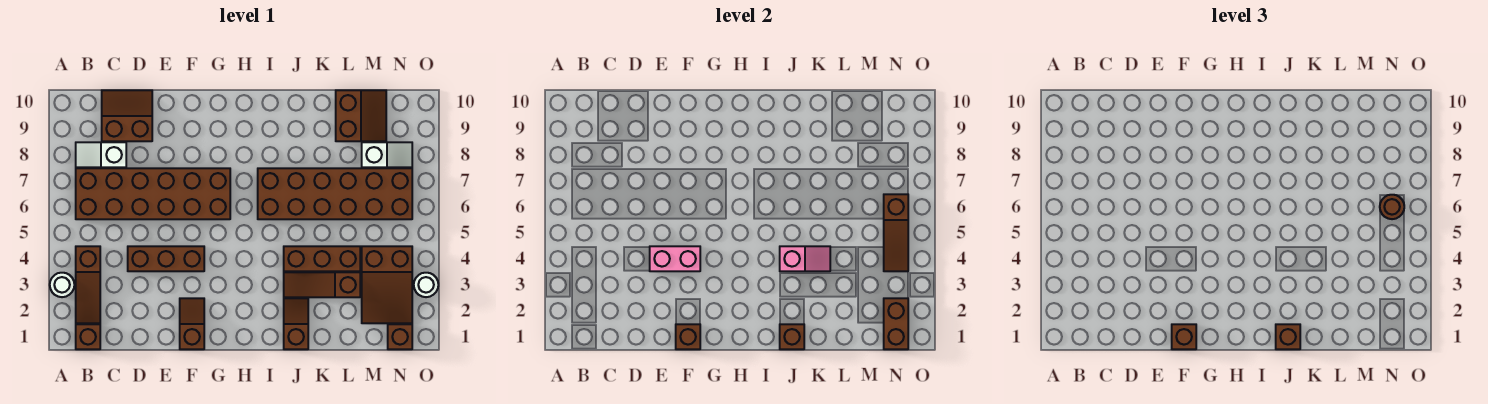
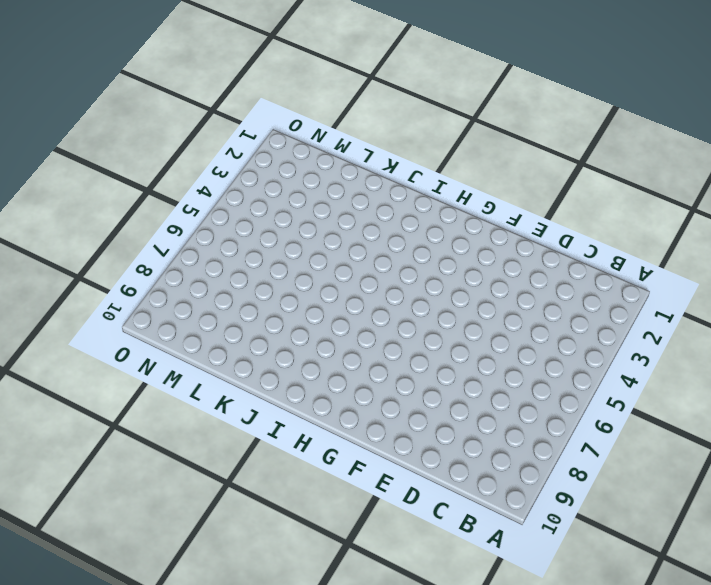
none -> white 1x1 round brick [50,273,74,297]
none -> brown 1x1 brick [76,324,100,349]
none -> brown 1x3 slope [76,246,100,323]

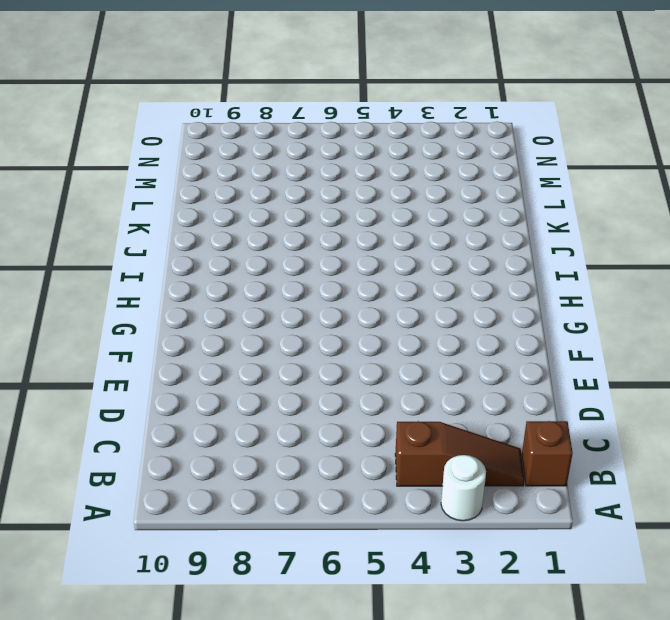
none -> brown 2x6 brick [76,168,230,219]
none -> white 1x2 slope [76,142,126,167]
none -> brown 2x2 slope [102,90,152,141]

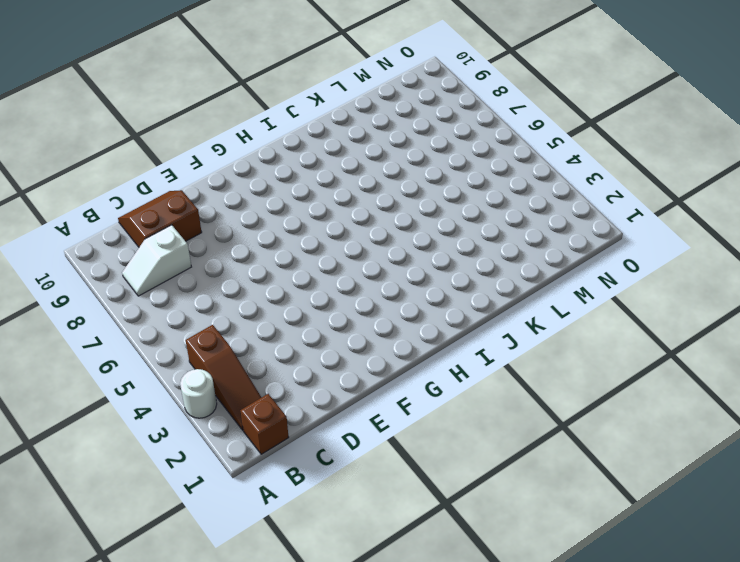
none -> brown 2x6 brick [76,168,230,219]
none -> brown 1x3 brick [128,246,204,271]
none -> brown 1x2 slope [180,298,204,349]

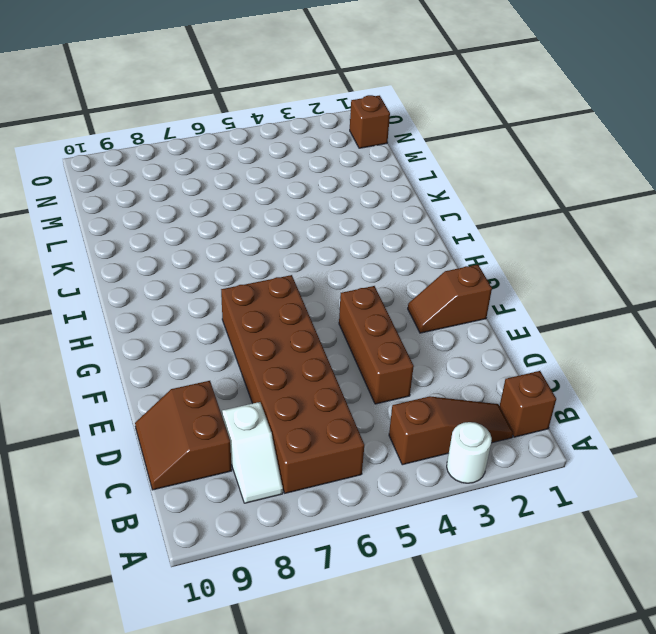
none -> brown 2x6 brick [258,168,412,219]
none -> brown 1x2 slope [284,298,308,349]
none -> brown 1x3 slope [284,272,360,297]

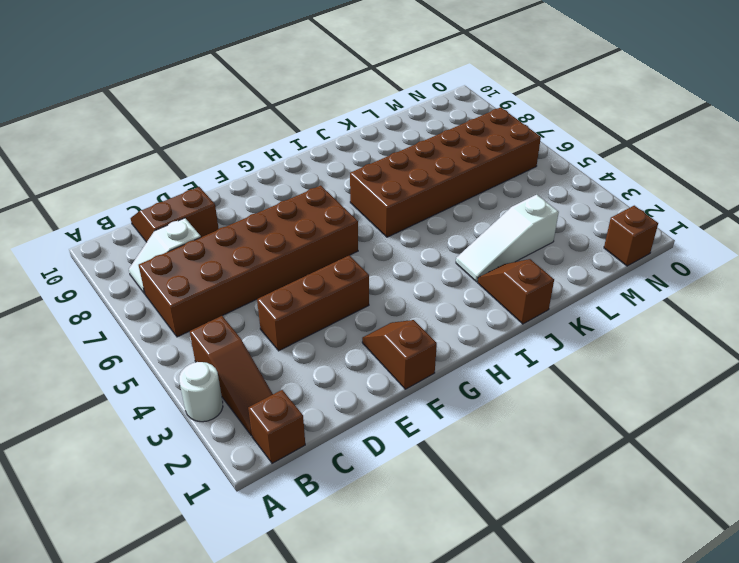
white 1x3 slope [456,195,559,282] -> brown 1x3 slope [284,272,360,297]
none -> brown 1x3 brick [284,246,360,271]
none -> brown 2x2 slope [336,90,386,141]
none -> brown 2x3 slope [362,246,412,323]

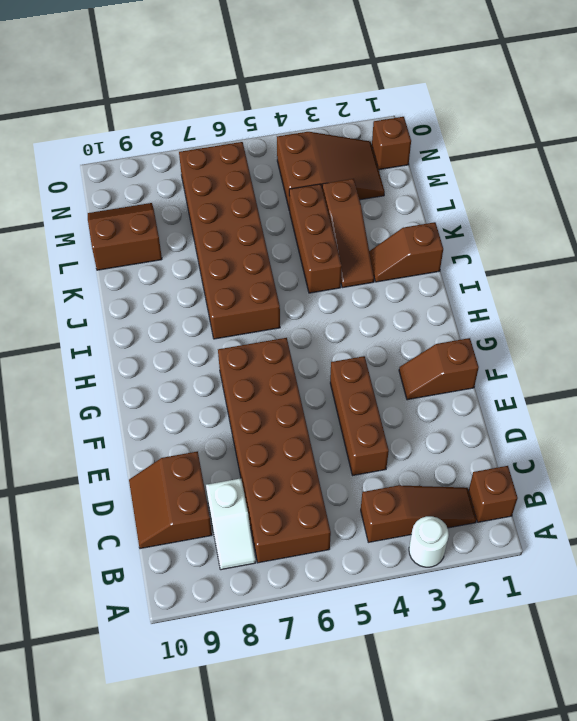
none -> white 1x2 slope [362,142,412,167]
none -> white 1x1 round brick [414,273,438,297]
none -> pink 1x2 brick [650,246,700,271]

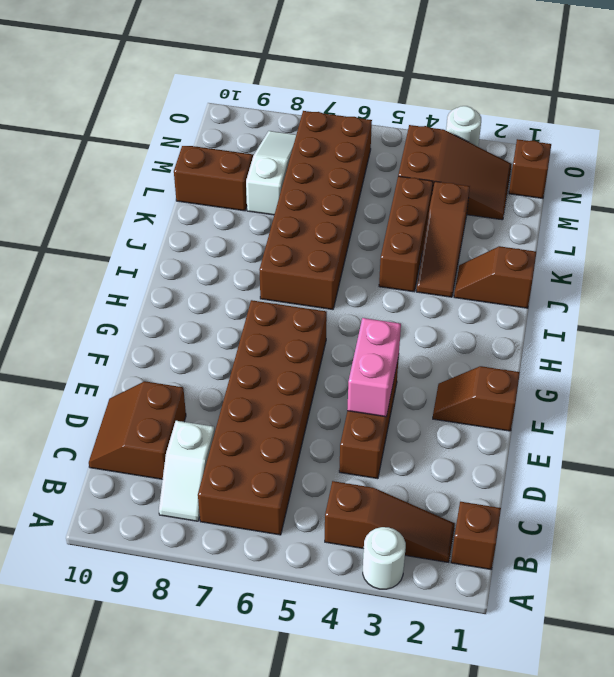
white 1x3 slope [246,131,296,215] -> white 1x2 slope [362,142,412,167]
none -> brown 1x1 brick [676,324,700,349]
none -> brown 1x1 brick [780,324,804,349]
none -> pink 1x2 slope [780,246,830,271]

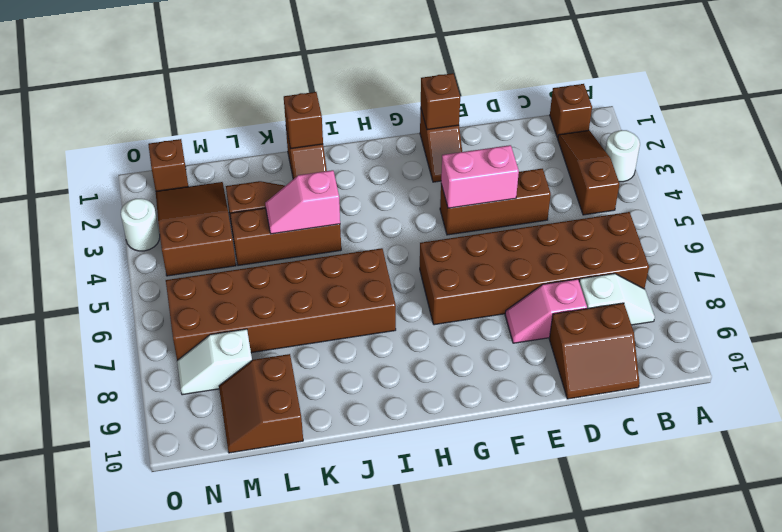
pink 1x2 slope [505,279,587,343] -> none
none -> brown 1x2 brick [884,298,908,349]
none -> brown 1x3 slope [884,194,908,271]
none -> brown 1x1 brick [1172,324,1196,349]

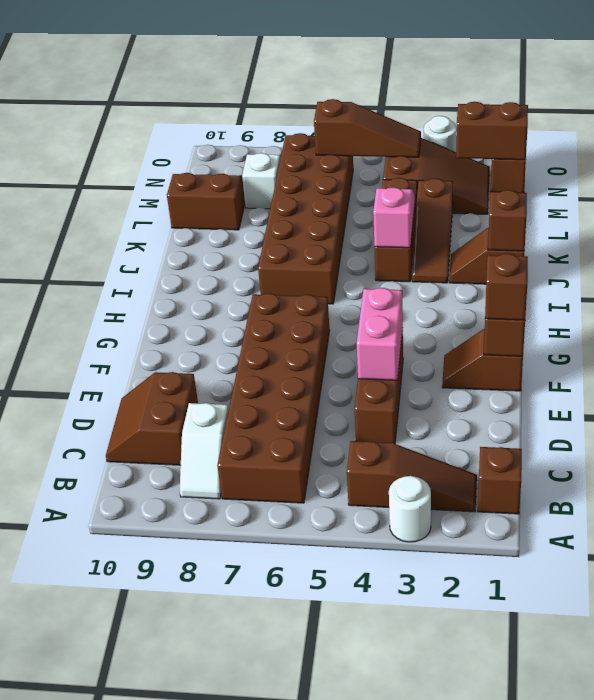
none -> brown 1x1 brick [1276,324,1300,349]
none -> brown 1x1 round brick [1380,195,1404,219]

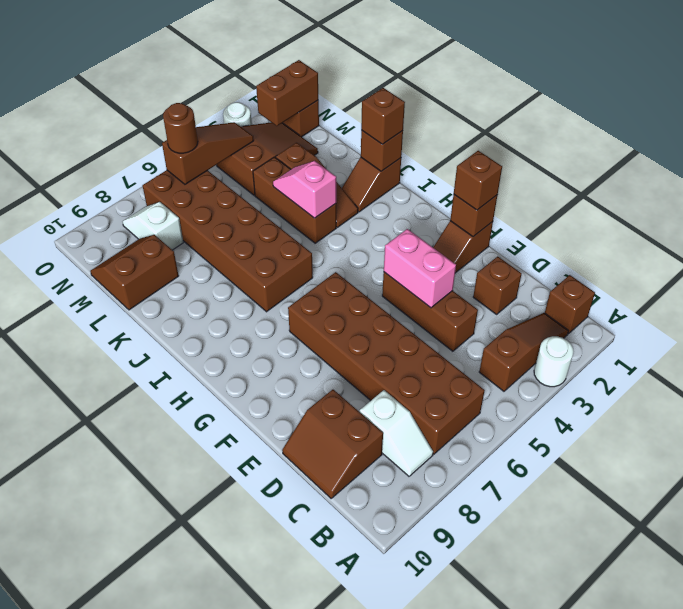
brown 1x1 brick [473,256,522,314] -> none

